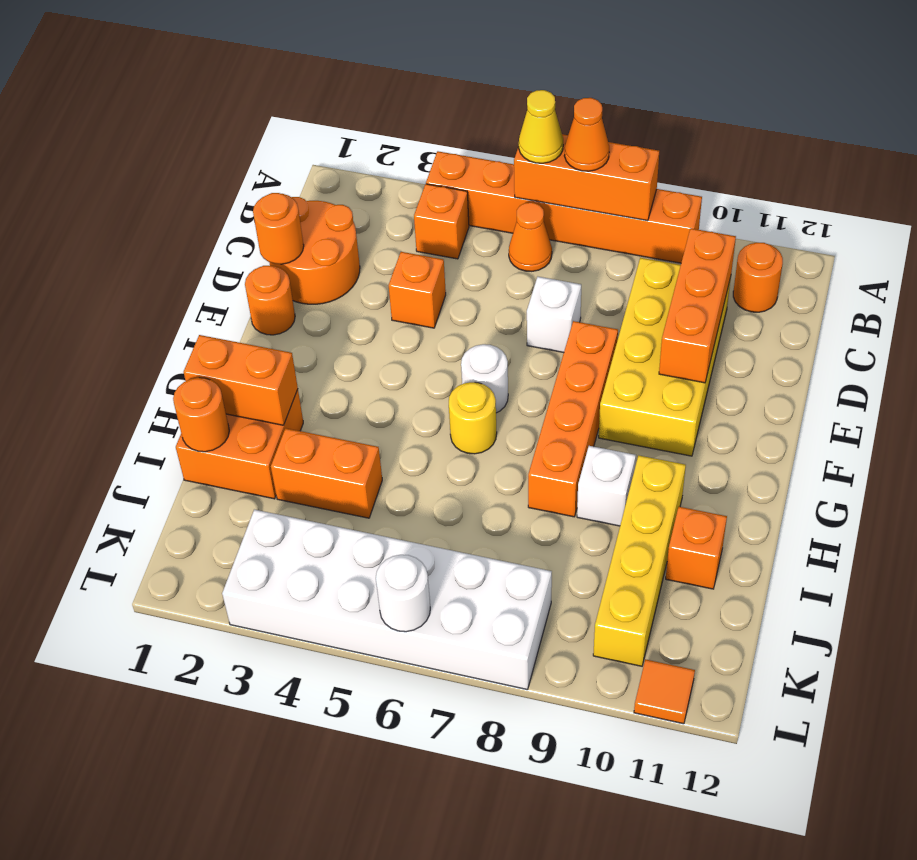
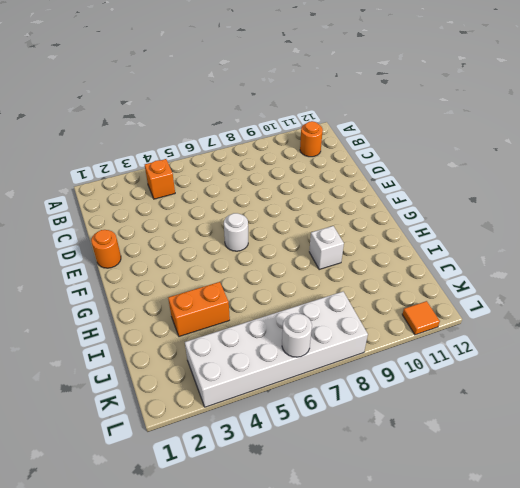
none -> orange 1x6 brick [426,151,702,263]
none -> orange 1x1 cone [509,202,552,271]
none -> orange 2x2 round brick [269,197,360,304]

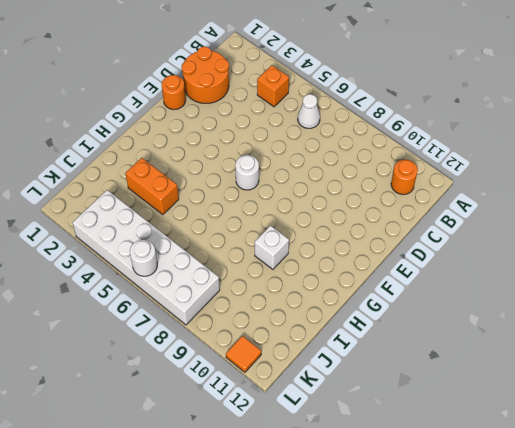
white 1x1 cone [298,94,320,128] -> orange 1x1 cone [509,202,552,271]
none -> orange 1x6 brick [426,151,702,263]
none -> yellow 2x4 brick [599,258,731,456]
none -> orange 1x1 brick [389,252,446,328]

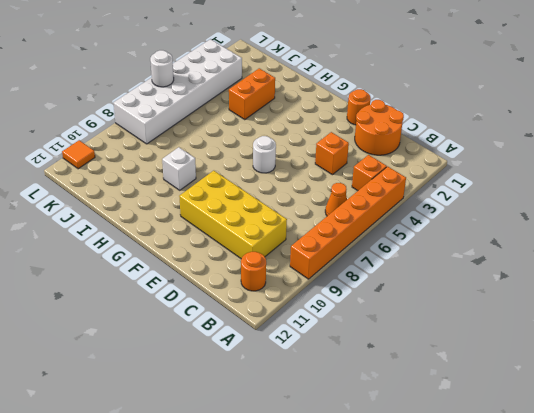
none -> white 1x1 brick [527,277,581,353]
none -> orange 1x4 brick [528,321,618,517]
none -> yellow 1x1 round brick [449,382,497,454]

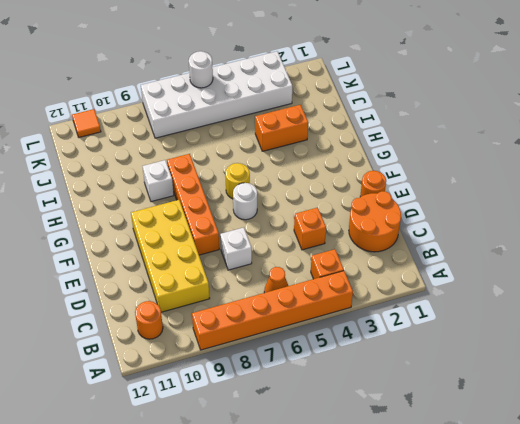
none -> orange 2x2 brick [176,390,303,499]
none -> yellow 1x4 brick [593,455,686,666]
none -> orange 1x1 brick [666,507,727,589]

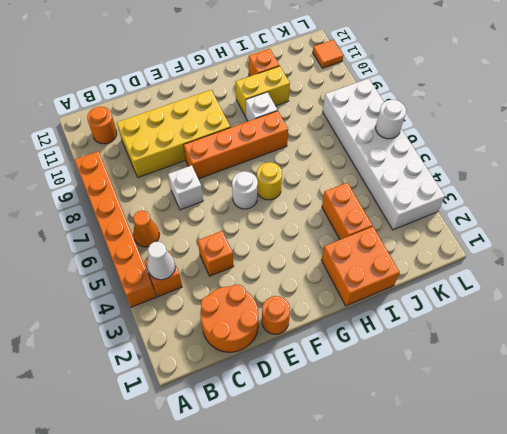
white 1x1 cone [147,242,175,280] -> none
yellow 1x2 brick [236,66,290,116] -> yellow 1x4 brick [593,455,686,666]
none -> orange 1x3 brick [514,134,659,221]
none -> orange 1x3 brick [659,228,736,383]
none -> orange 1x1 round brick [253,193,304,264]

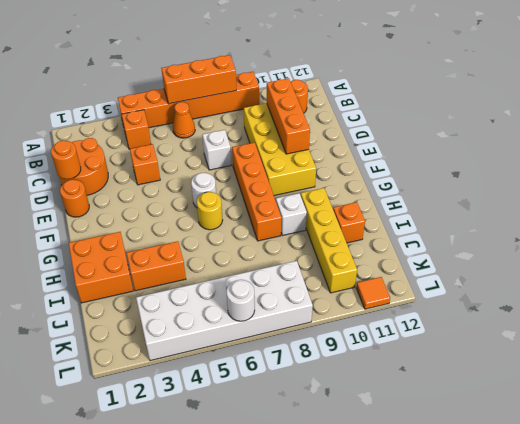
none -> orange 1x2 brick [184,335,298,425]
none -> orange 1x1 round brick [173,378,229,452]
none -> yellow 1x1 cone [519,90,563,163]

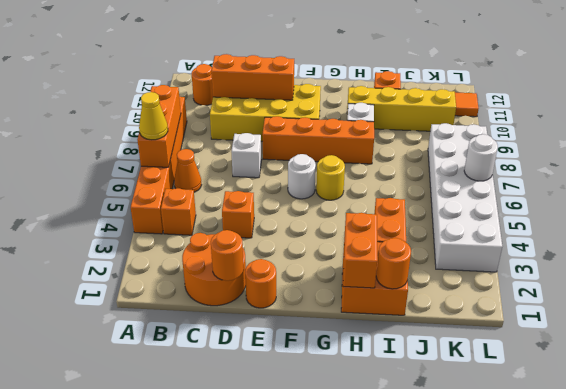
none -> orange 1x1 cone [564,98,609,171]

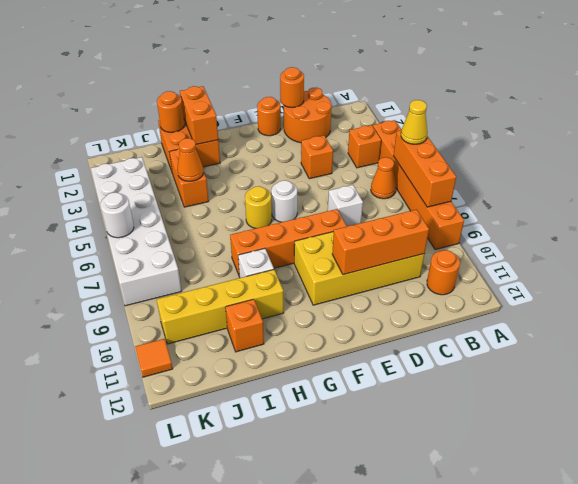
orange 1x1 cone [177,138,203,181] -> orange 1x1 cone moved to [564,98,609,171]

